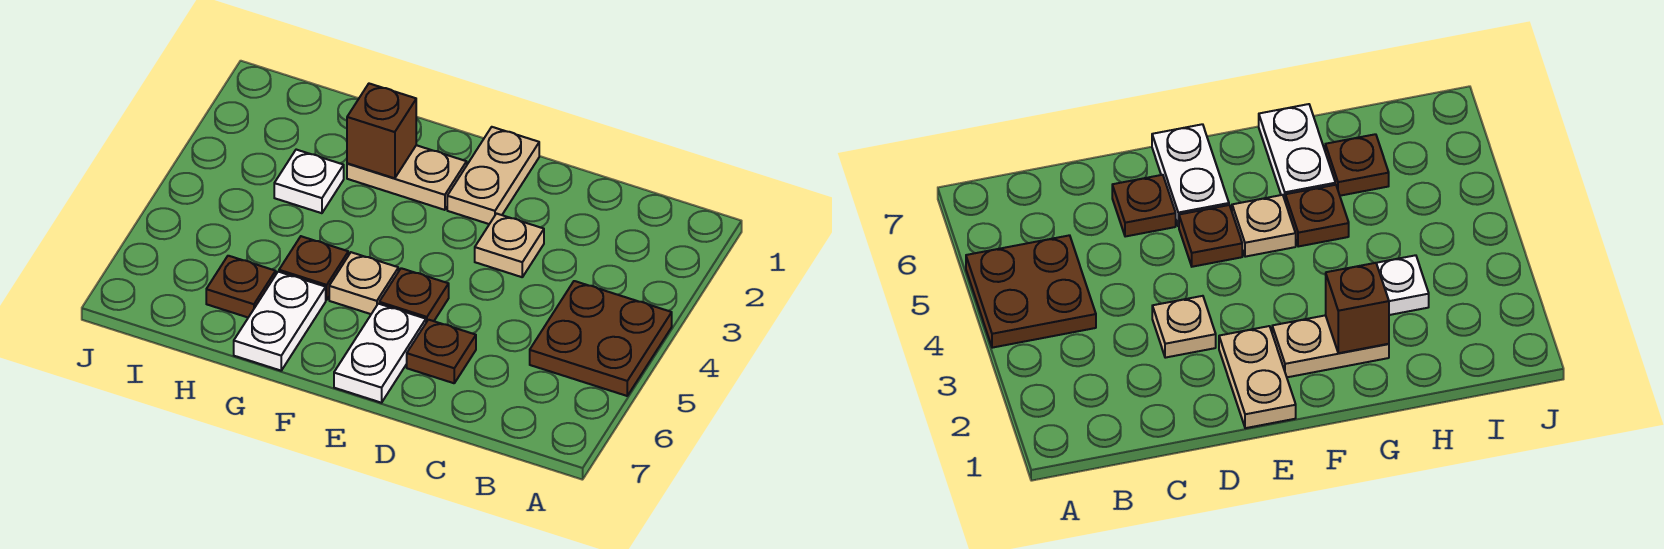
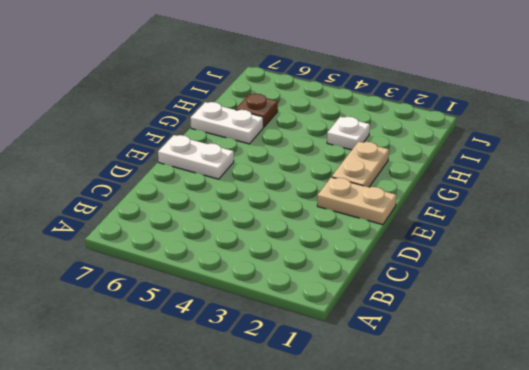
none -> brown 2x2 plate [530,281,672,396]
none -> tan 1x1 plate [475,214,544,277]
none -> brown 1x1 plate [407,320,476,383]

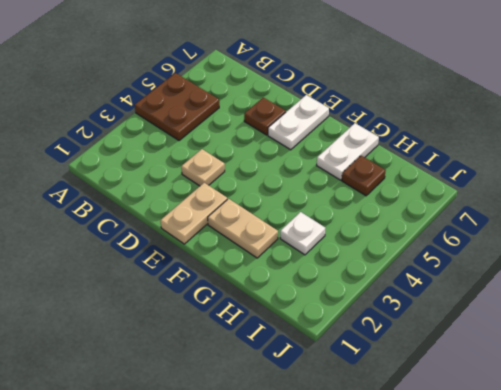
none -> brown 1x1 plate [379,268,449,322]
none -> tan 1x1 plate [329,252,398,314]
none -> brown 1x1 plate [279,236,348,300]

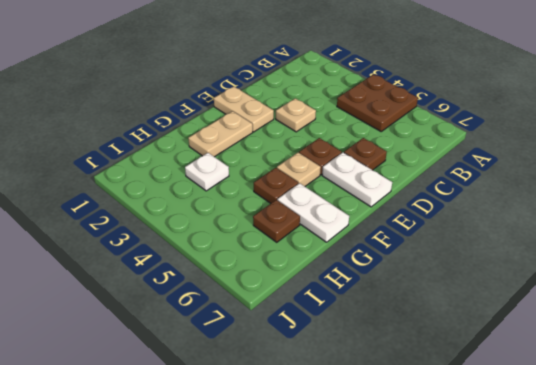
none -> brown 1x1 brick [347,84,416,178]

